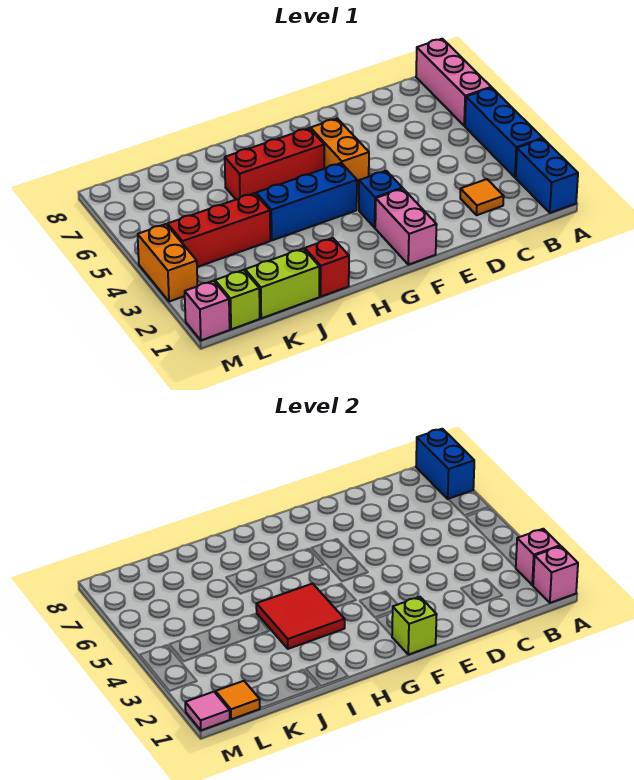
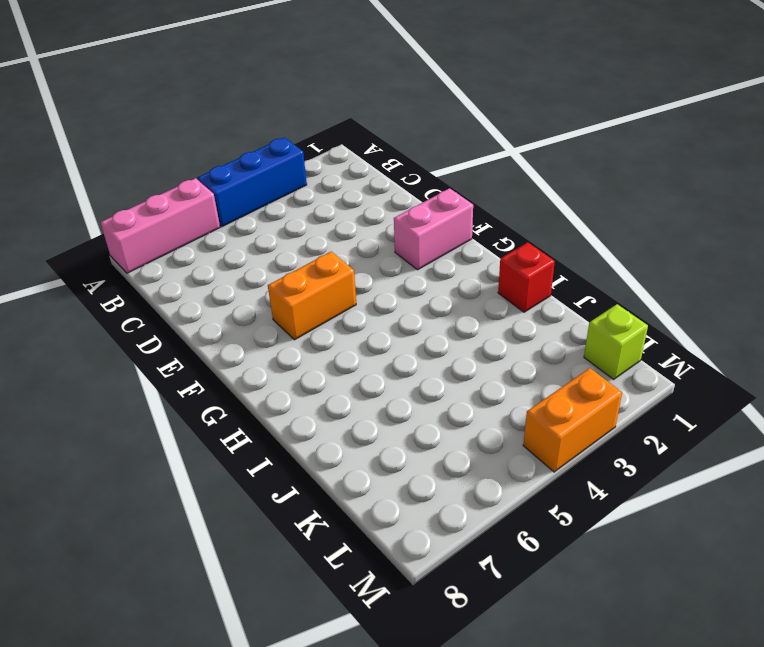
none -> blue 1x2 brick [516,139,578,213]
none -> orange 1x1 tile [460,179,504,215]
none -> blue 1x1 brick [359,171,402,228]

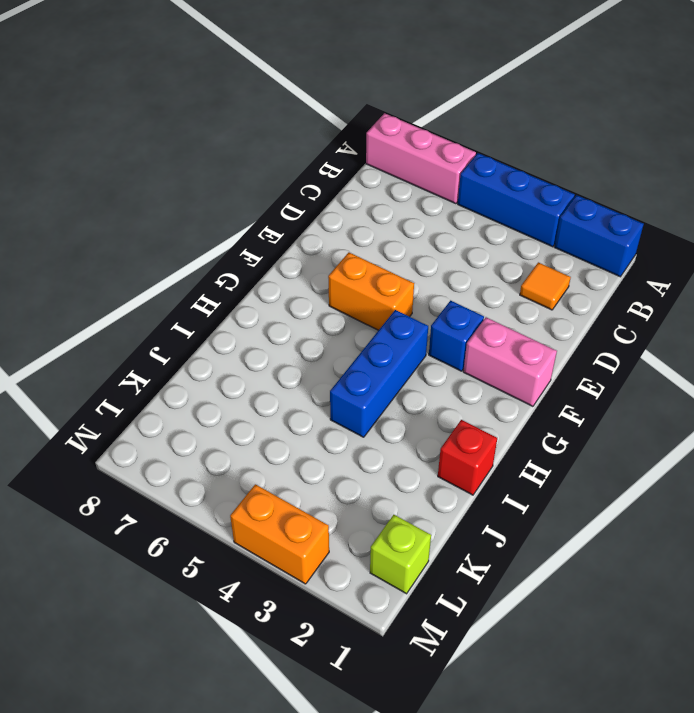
none -> red 1x3 brick [225,128,324,199]
none -> lime 1x2 brick [245,248,319,318]
none -> red 1x3 brick [168,193,270,267]

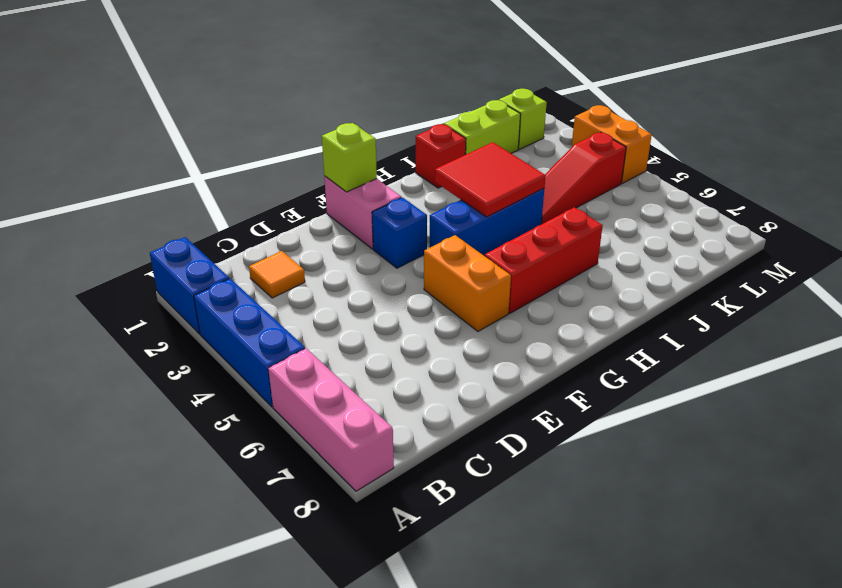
red 1x3 slope [541,133,626,224] -> red 1x3 brick [168,193,270,267]
none -> pink 1x1 brick [185,281,230,340]
none -> pink 1x1 brick [533,546,578,603]
none -> pink 1x1 brick [516,529,560,585]

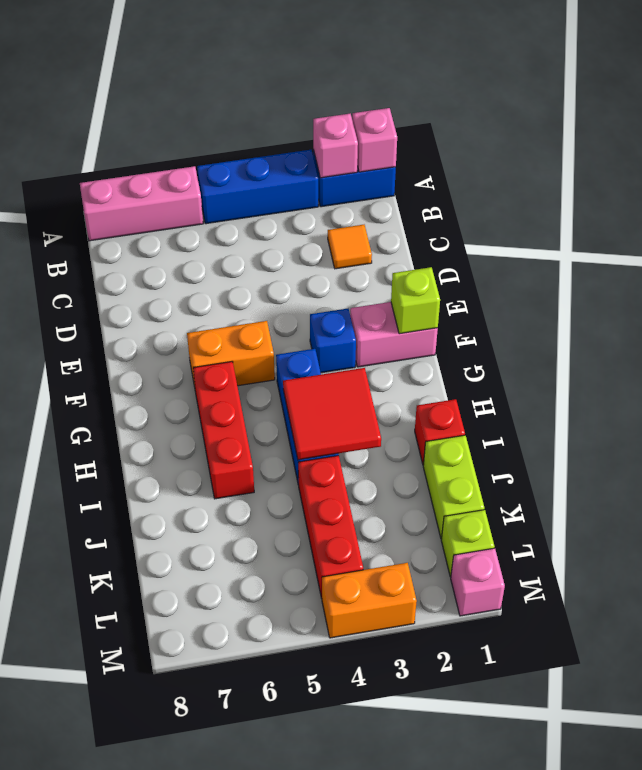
none -> blue 1x2 brick [416,429,474,499]
none -> orange 1x1 tile [216,681,260,719]
none -> pink 1x1 tile [185,692,230,730]

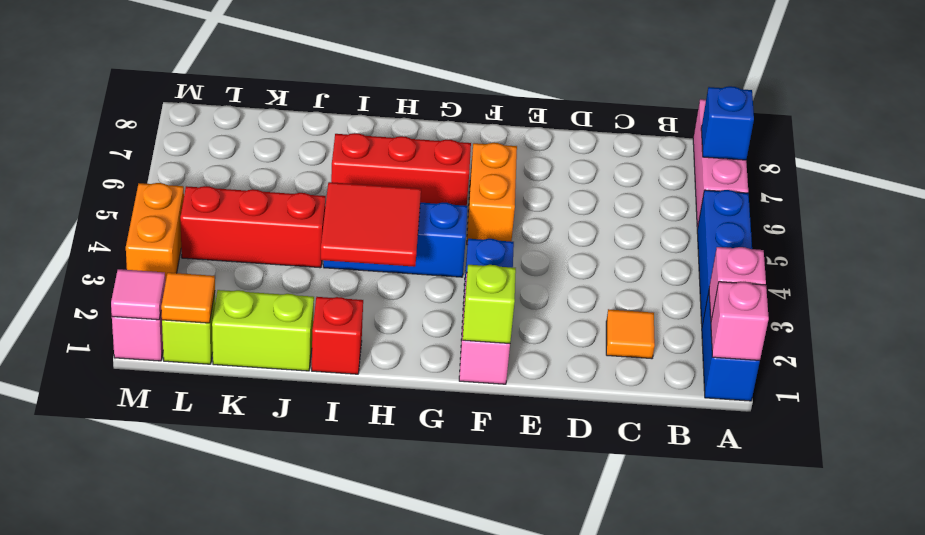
blue 1x1 brick [701,86,754,160] -> blue 1x2 brick [416,429,474,499]

